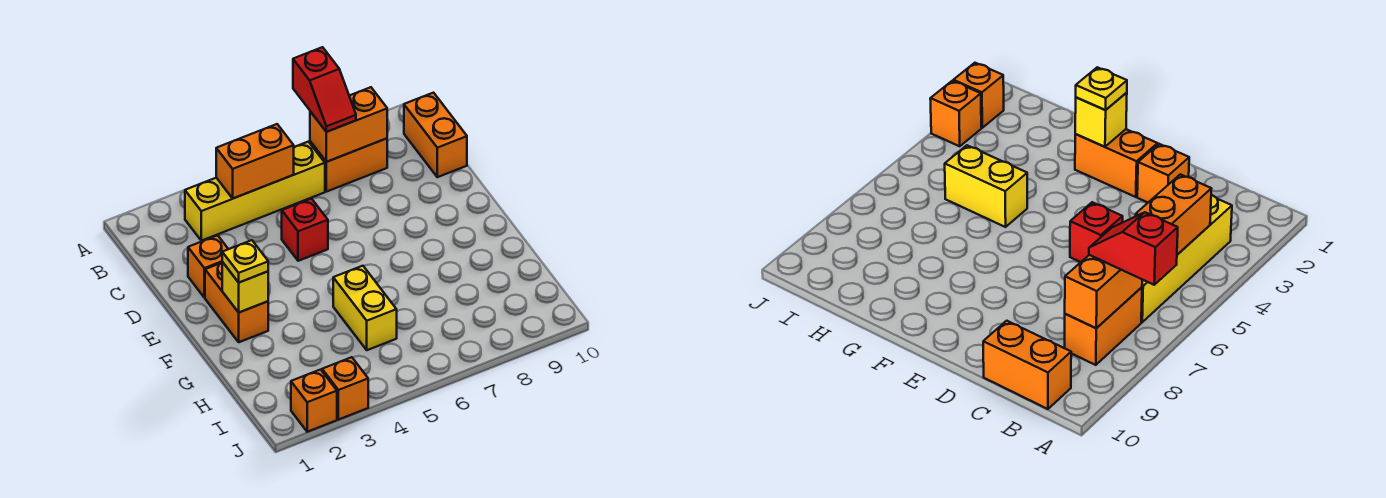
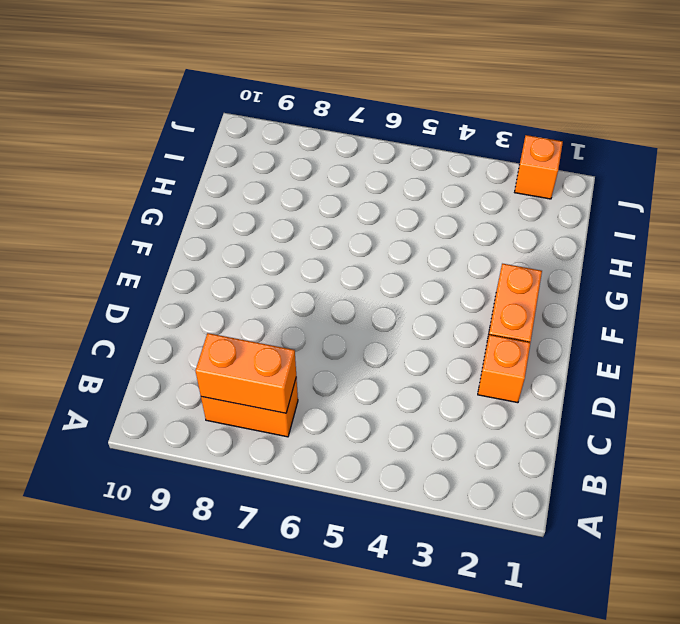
none -> yellow 1x4 brick [185,142,325,241]
none -> orange 1x2 brick [404,93,467,177]
none -> red 1x1 brick [282,199,328,261]

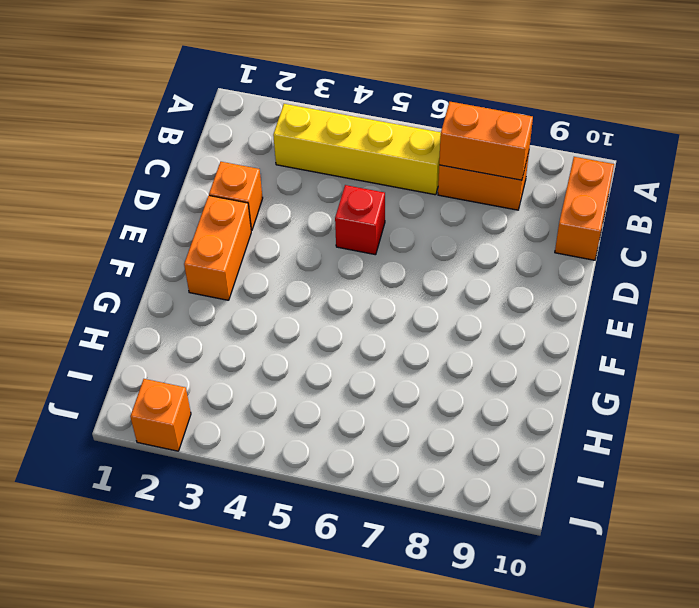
none -> yellow 1x2 brick [333,266,397,350]
none -> orange 1x1 brick [322,357,368,420]
none -> orange 1x2 brick [216,124,294,198]

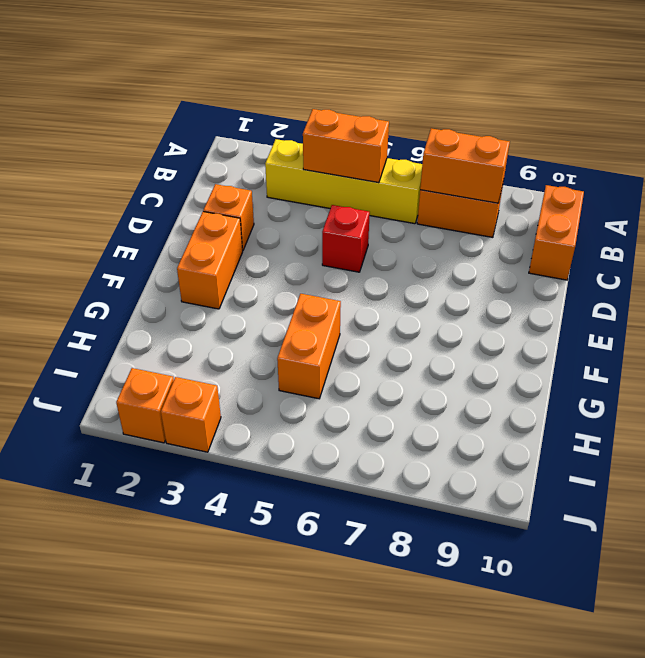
orange 1x2 brick [277,294,341,399] -> yellow 1x2 brick [333,266,397,350]
none -> yellow 1x1 brick [222,262,268,312]
none -> red 1x2 slope [293,47,356,132]
none -> yellow 1x1 plate [222,240,268,282]

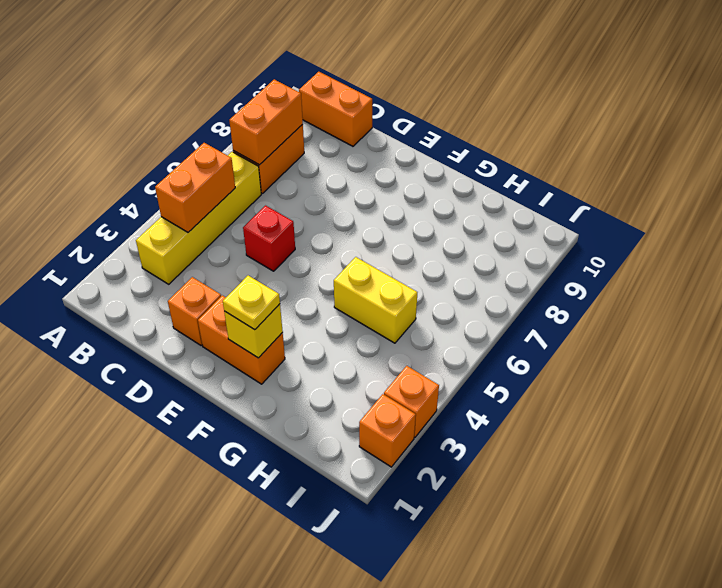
none -> red 1x2 slope [293,47,356,132]

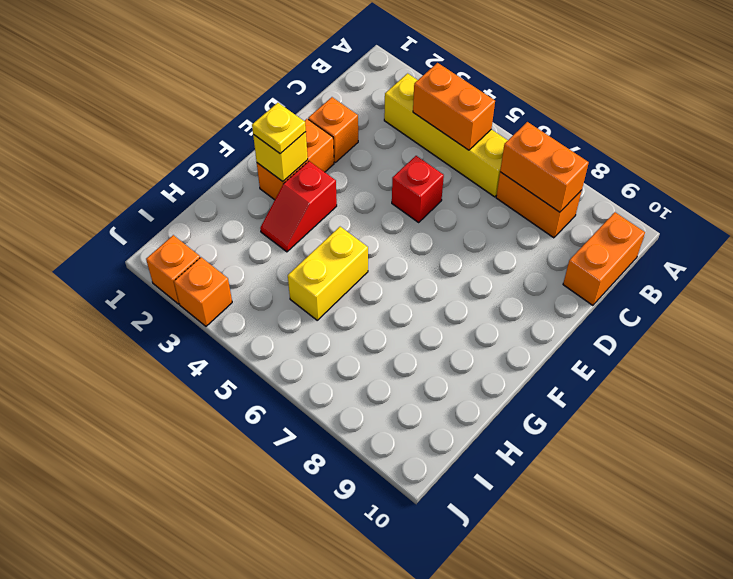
red 1x2 slope [260,161,337,252] -> red 1x2 slope moved to [293,47,356,132]

